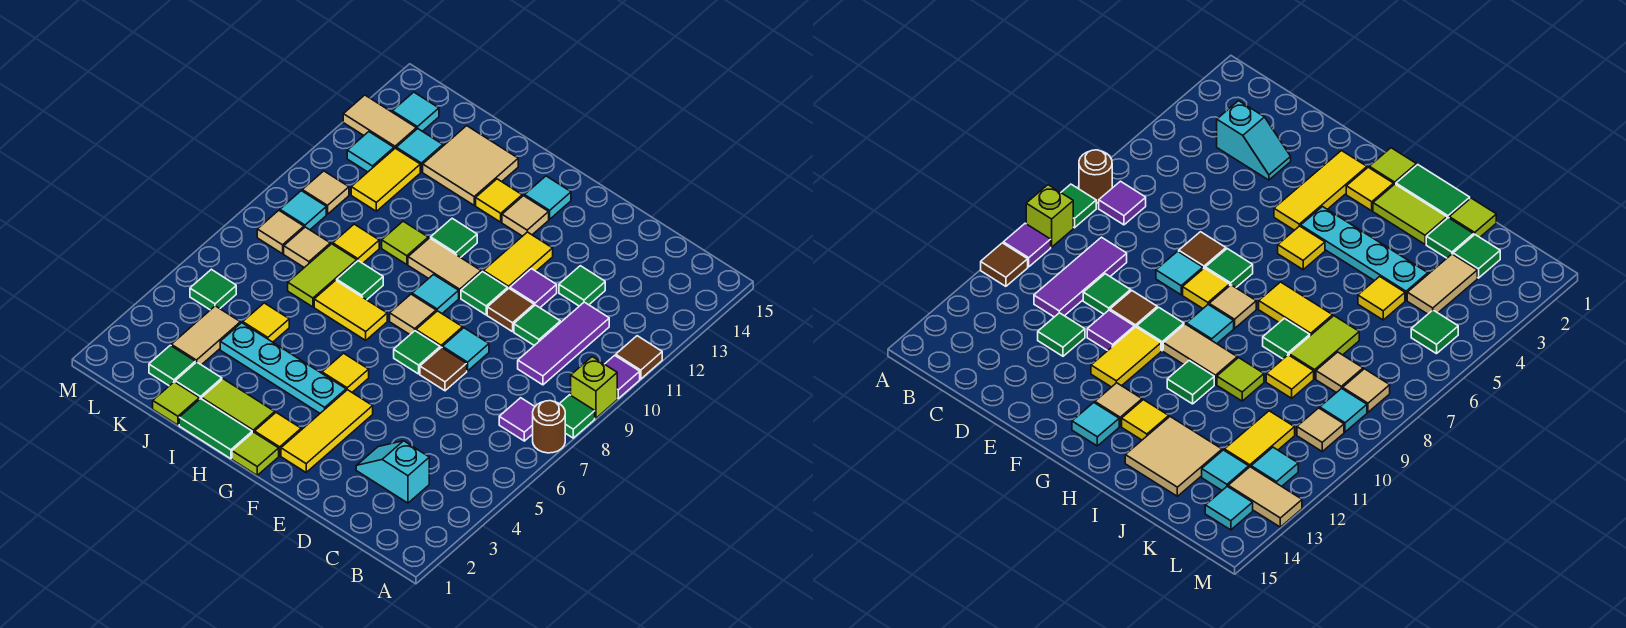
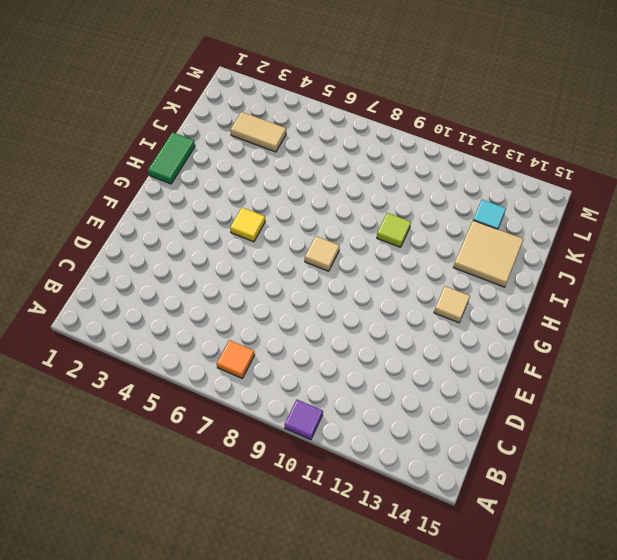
orange 1x1 tile [217,340,255,378] -> purple 1x1 tile [499,398,535,441]
none -> brown 1x1 round brick [533,401,565,453]
none -> green 1x1 tile [560,395,595,438]
none -> lime 1x1 brick [571,357,617,418]
none -> brown 1x1 tile [616,336,662,379]

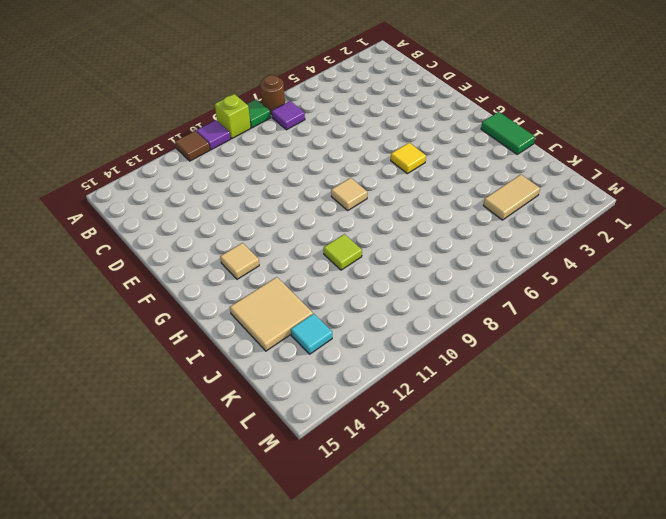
none -> cyan 1x2 slope [356,441,429,503]
none -> purple 1x3 tile [518,302,609,385]
none -> green 1x1 tile [514,305,560,346]
none -> green 1x1 tile [559,266,605,306]

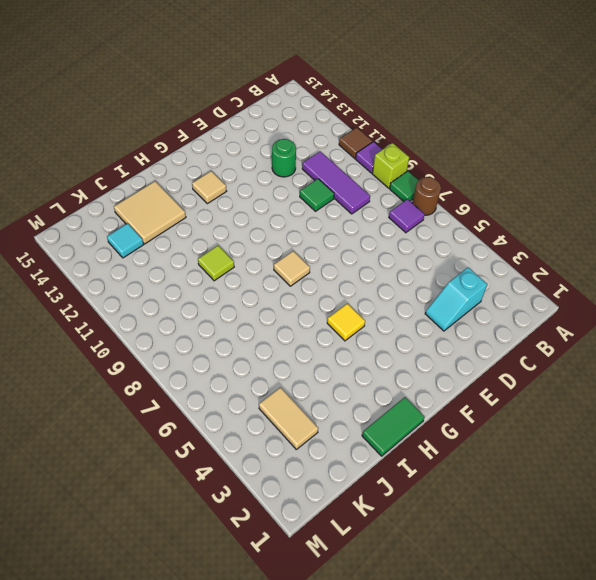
green 1x1 round brick [272,139,296,177] -> green 1x1 tile [559,266,605,306]
none -> brown 1x1 tile [420,347,467,391]
none -> cyan 1x1 tile [442,328,489,371]
none -> brown 1x1 tile [487,288,534,332]
none -> purple 1x1 tile [510,269,557,308]

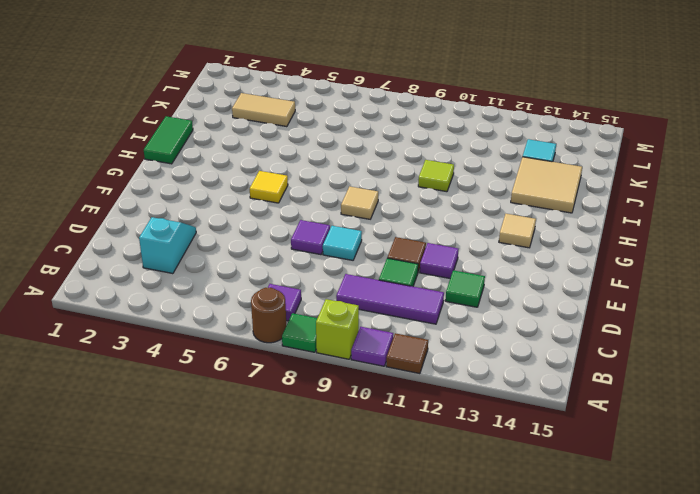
purple 1x1 tile [291,220,330,255] -> brown 1x1 tile [420,347,467,391]
none -> yellow 1x3 tile [281,390,373,472]
none -> green 1x1 tile [394,331,440,374]
none -> yellow 1x1 tile [416,311,463,348]
none -> green 1x1 tile [461,272,508,315]

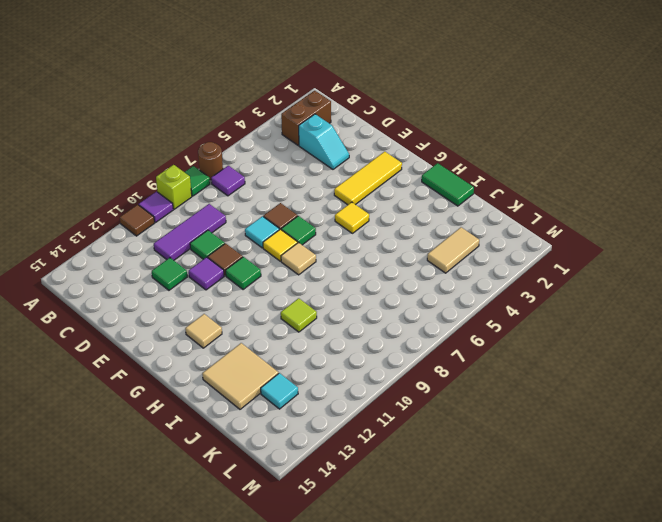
brown 1x2 brick [281,91,331,145] -> none
none -> yellow 1x2 tile [483,232,553,289]
none -> lime 1x1 tile [232,432,279,475]
none -> yellow 1x1 tile [255,413,301,456]
none -> cyan 1x4 plate [220,323,346,413]

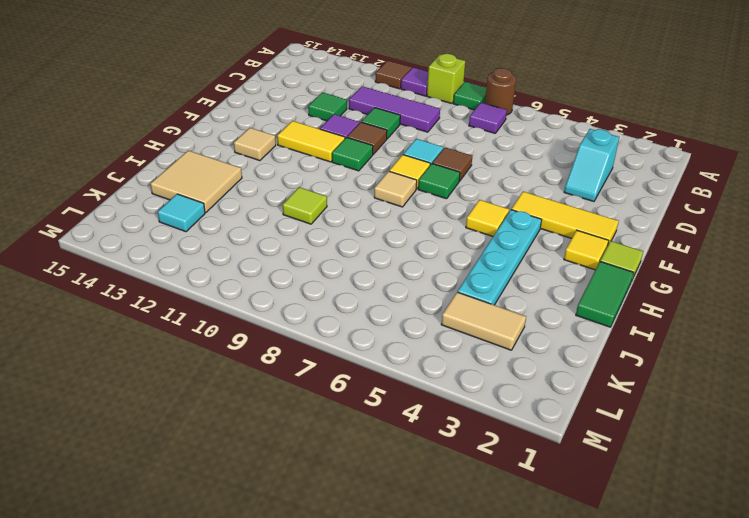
none -> cyan 1x1 tile [412,275,459,313]
none -> tan 1x2 tile [408,238,481,298]
none -> cyan 1x1 tile [525,176,571,219]
none -> lime 1x2 tile [202,379,275,433]

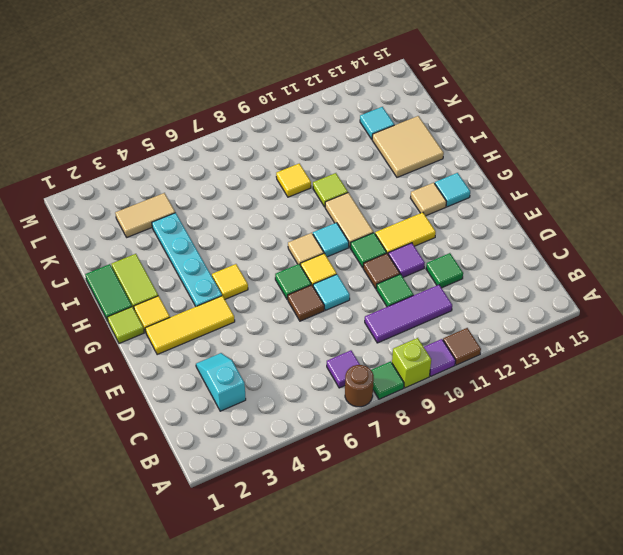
none -> yellow 1x2 tile [314,280,387,340]
none -> green 1x1 tile [431,218,477,258]
none -> yellow 1x1 tile [476,179,522,222]
none -> green 1x1 tile [337,261,383,300]

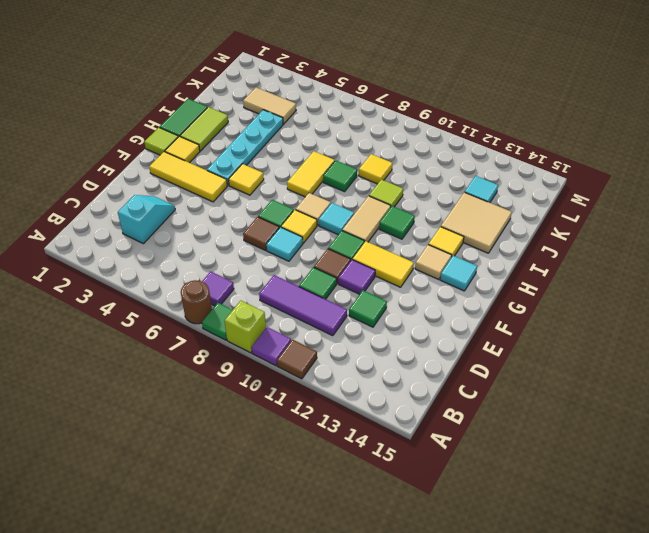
none -> lime 1x1 tile [153,382,199,425]
none -> green 1x1 tile [175,362,222,399]
none -> yellow 1x1 tile [243,303,289,342]
none -> lime 1x2 tile [288,244,357,307]

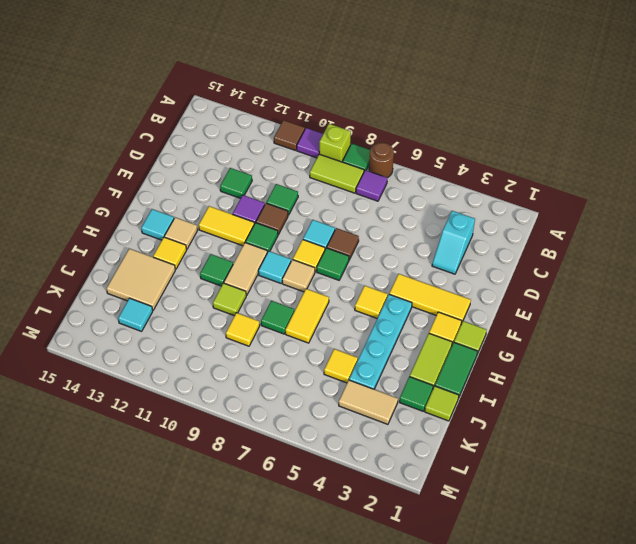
lime 1x2 tile [310,154,364,193] -> lime 1x2 tile moved to [288,244,357,307]
none -> purple 1x3 tile [518,302,609,385]
none -> green 1x1 tile [149,345,195,386]
none -> tan 1x1 tile [284,227,330,268]
none -> yellow 1x2 tile [351,148,420,211]

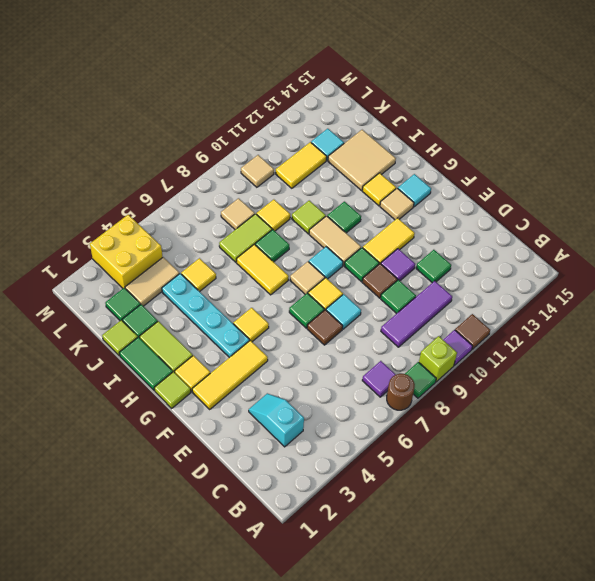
yellow 2x2 brick [90,215,163,288] -> none
none -> green 1x1 tile [190,269,236,310]
none -> tan 1x1 tile [257,210,304,254]
none -> cyan 1x1 tile [280,191,326,230]
none -> cyan 1x1 tile [347,132,394,172]

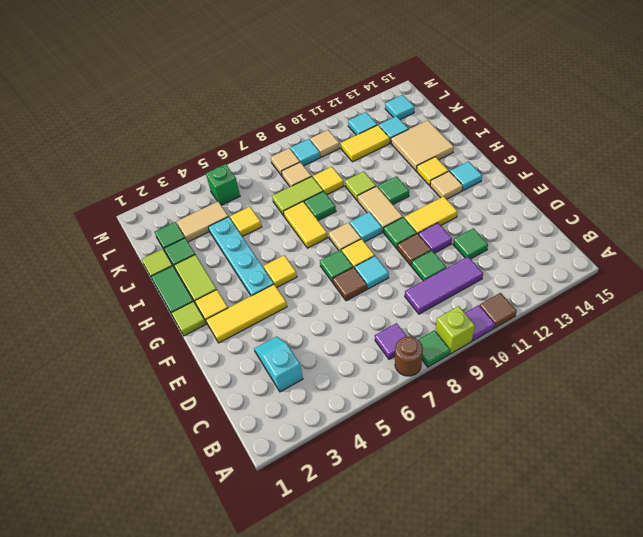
green 1x1 brick [206,164,240,205] -> green 1x1 tile [190,269,236,310]
none -> tan 1x2 tile [343,95,416,149]

